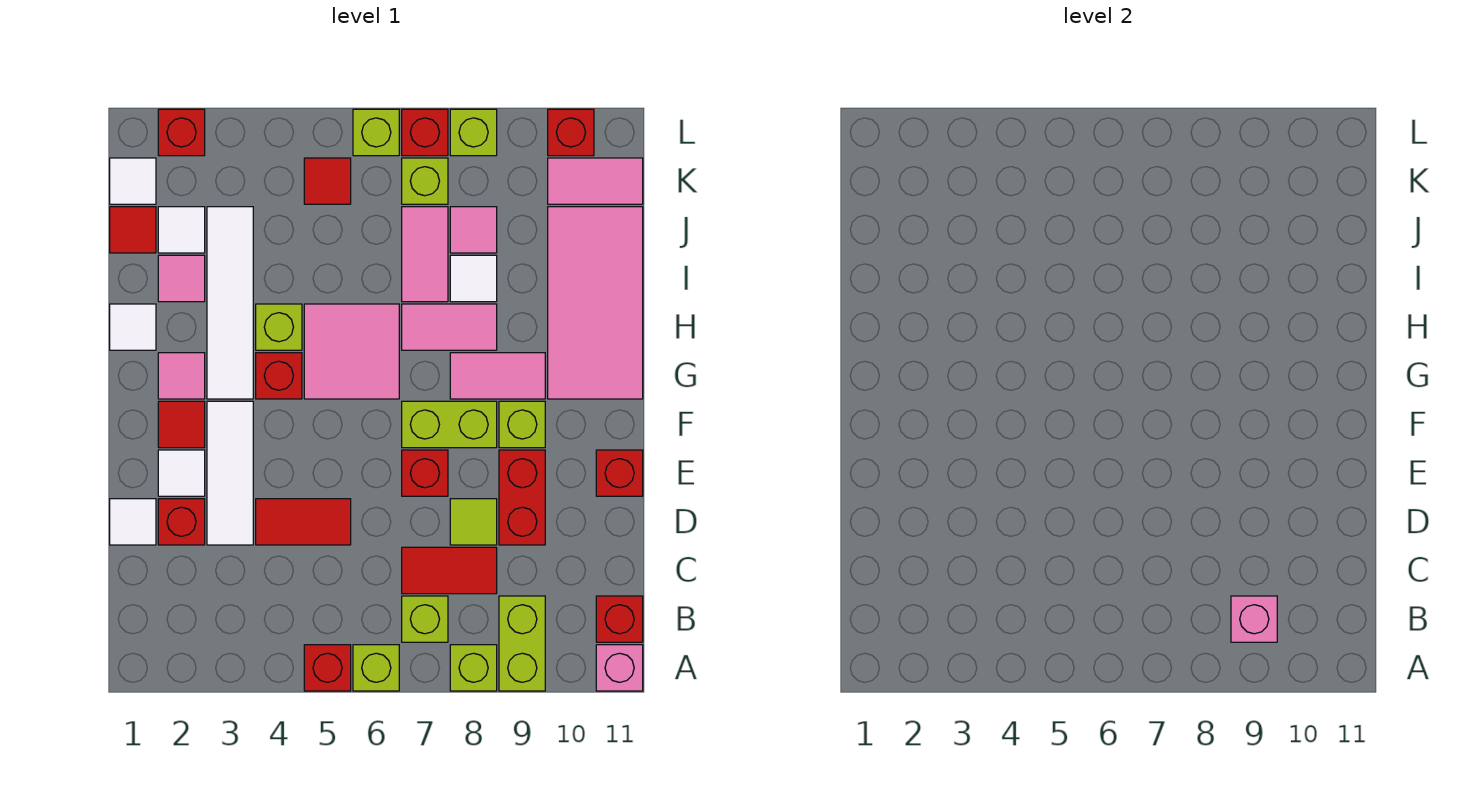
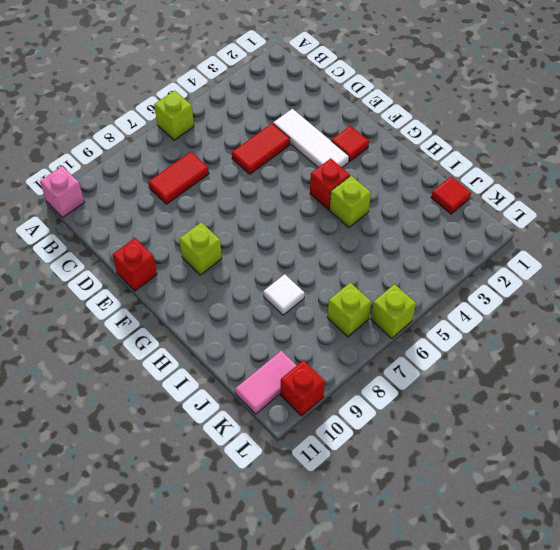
none -> red 1x1 brick [304,645,351,691]
none -> lime 1x1 brick [450,645,497,691]
none -> lime 1x2 brick [499,596,545,691]
none -> lime 1x1 brick [402,596,448,642]

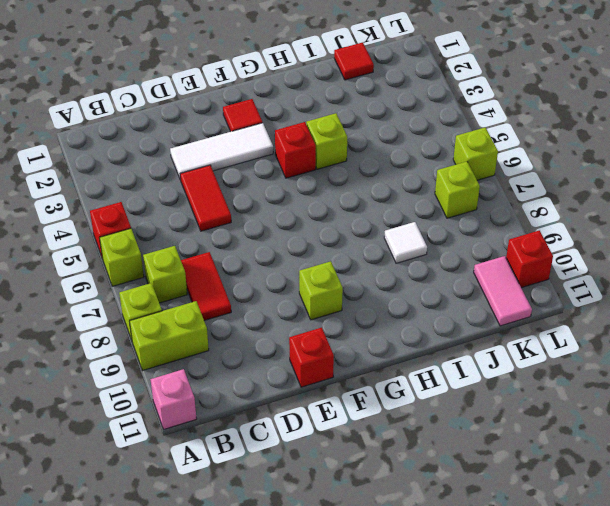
none -> red 1x1 brick [596,596,643,642]
none -> white 1x1 tile [110,499,156,545]
none -> red 1x1 brick [158,499,205,545]
none -> lime 1x1 tile [450,499,497,545]

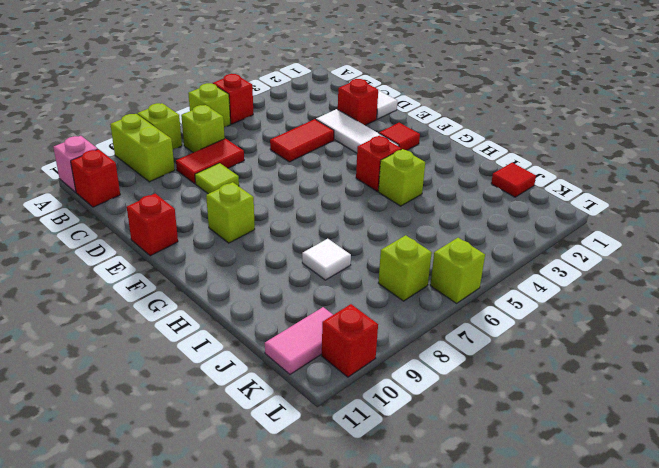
none -> red 1x2 brick [499,450,545,545]
none -> white 1x1 tile [158,450,205,496]
none -> red 1x1 brick [402,450,448,496]
none -> lime 1x2 brick [402,401,497,448]

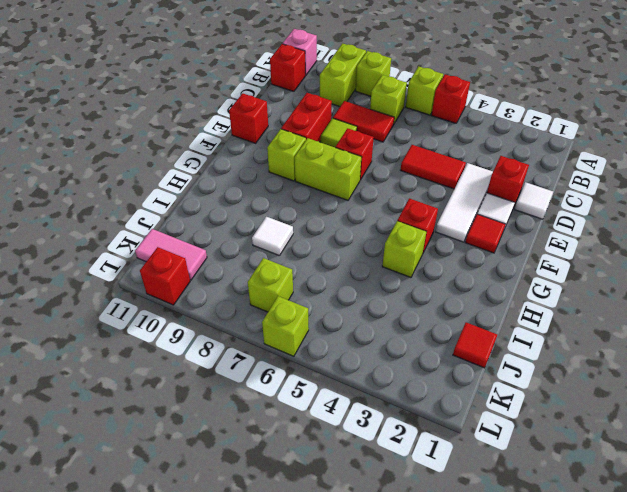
none -> pink 1x1 tile [158,353,205,399]
none -> white 1x4 tile [207,207,253,399]
none -> pink 2x2 tile [304,304,399,399]
none -> pink 1x2 tile [450,353,545,399]

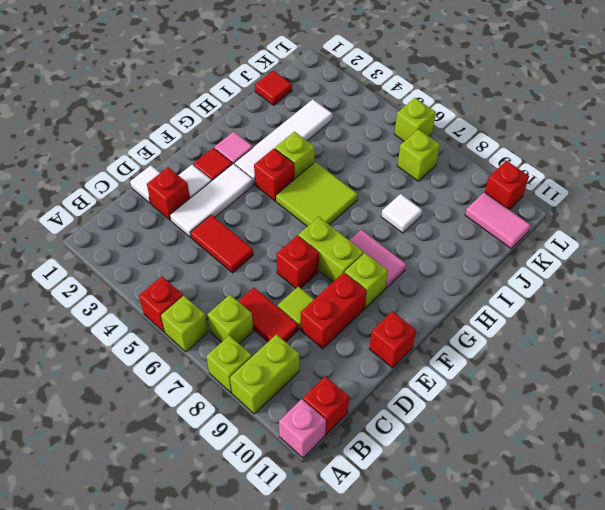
lime 2x2 tile [276,162,358,226] -> pink 2x2 tile [304,304,399,399]
none -> pink 2x4 tile [548,207,643,399]
none -> white 1x1 tile [110,304,156,350]
none -> pink 1x2 tile [402,304,497,350]
none -> pink 1x1 tile [158,255,205,302]

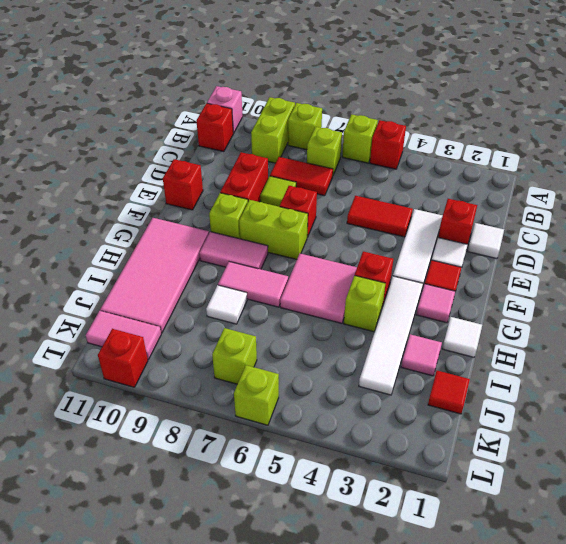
none -> pink 1x2 tile [402,207,448,302]
none -> white 1x1 tile [158,207,205,253]
none -> pink 1x1 tile [450,207,497,253]
none -> white 1x1 tile [110,158,156,204]

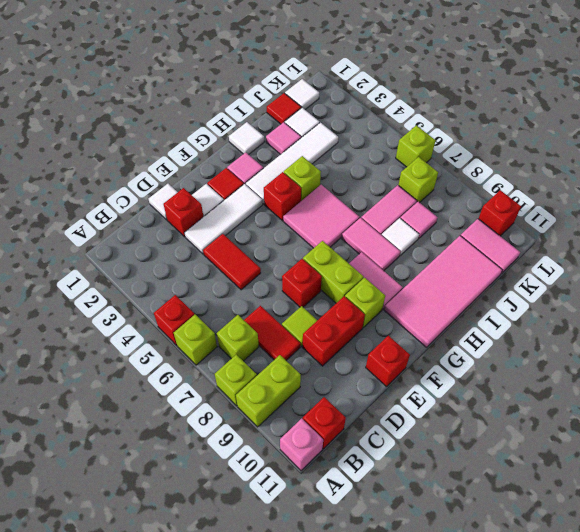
none -> red 1x1 tile [304,158,351,204]
none -> red 1x1 brick [158,109,205,156]
none -> red 1x1 brick [402,109,448,156]
none -> lime 1x1 brick [450,109,497,156]

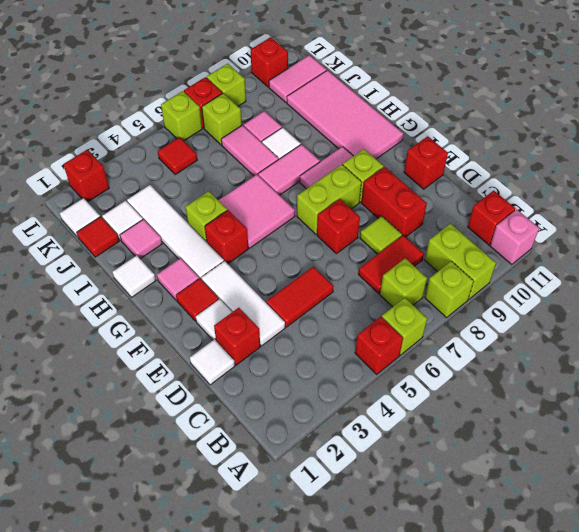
none -> pink 1x1 brick [1231,596,1277,642]

